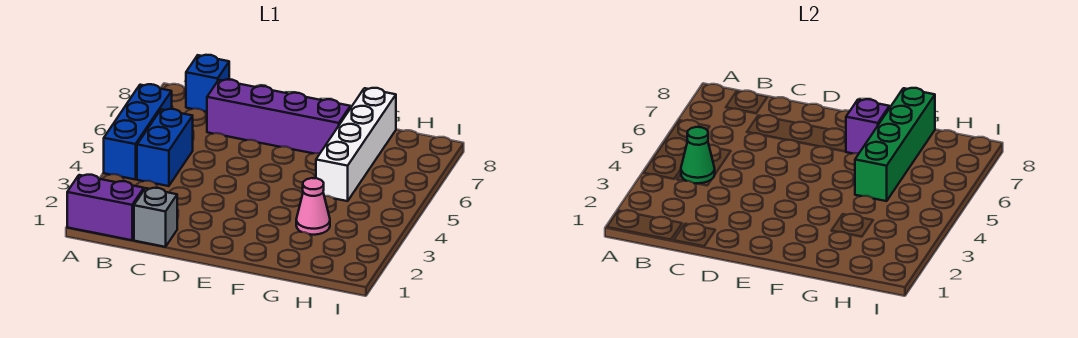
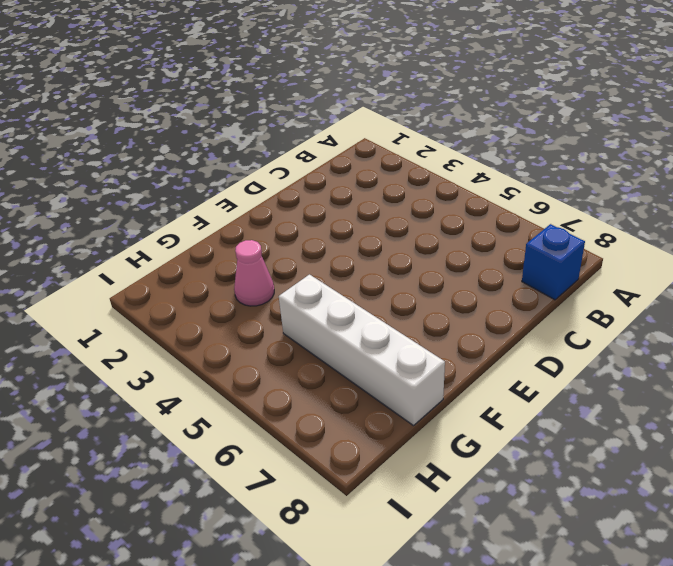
none -> purple 1x2 brick [67,175,144,240]
none -> blue 1x3 brick [104,84,172,179]

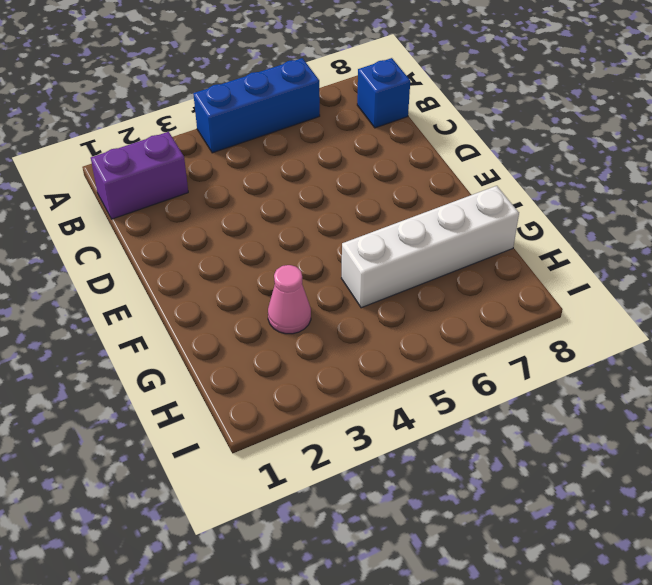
purple 1x2 brick [91,132,188,219] -> purple 1x2 brick turned to [67,175,144,240]
none -> blue 1x2 brick [137,109,193,186]
none -> grey 1x1 brick [134,188,177,247]

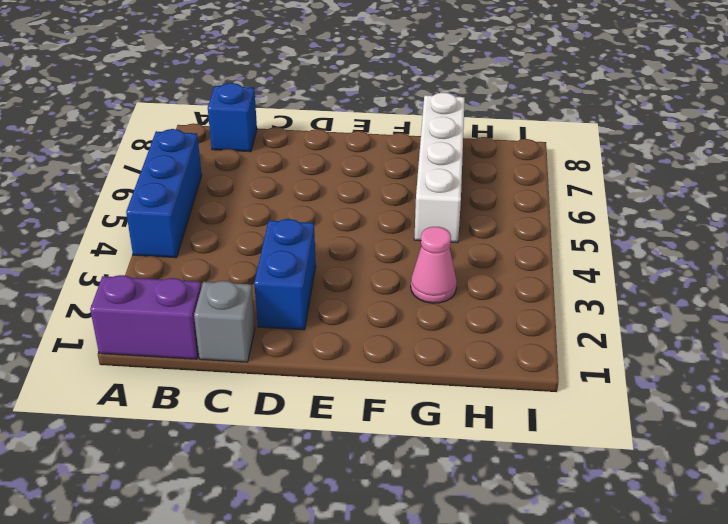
blue 1x2 brick [254,219,316,330] -> blue 1x2 brick moved to [137,109,193,186]
none -> purple 1x4 brick [207,79,350,153]
none -> green 1x1 cone [681,127,715,183]

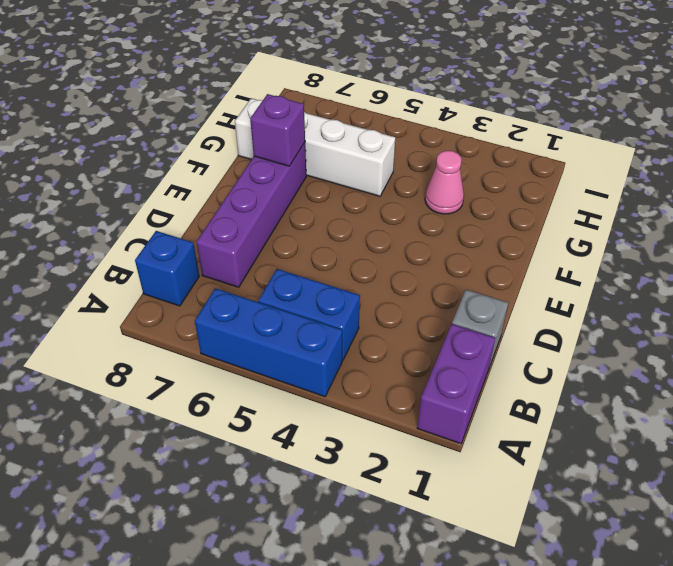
none -> green 1x1 cone [681,127,715,183]
none -> green 1x4 brick [855,88,935,201]

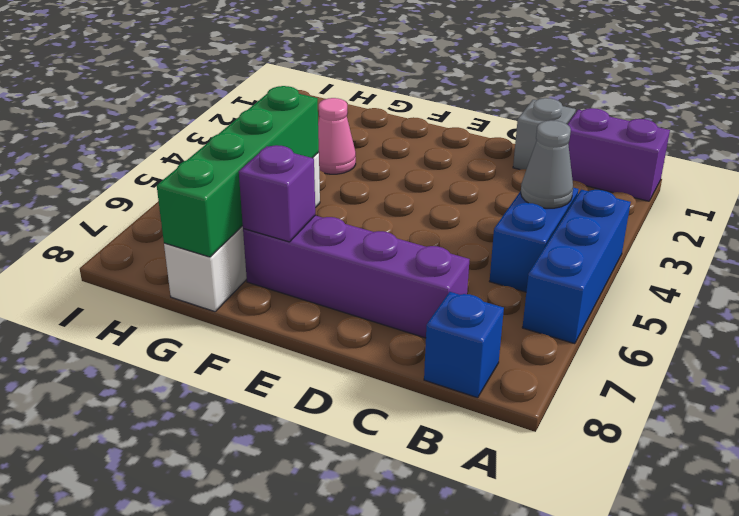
grey 1x1 cone [521,120,573,208] -> green 1x1 cone [681,127,715,183]

